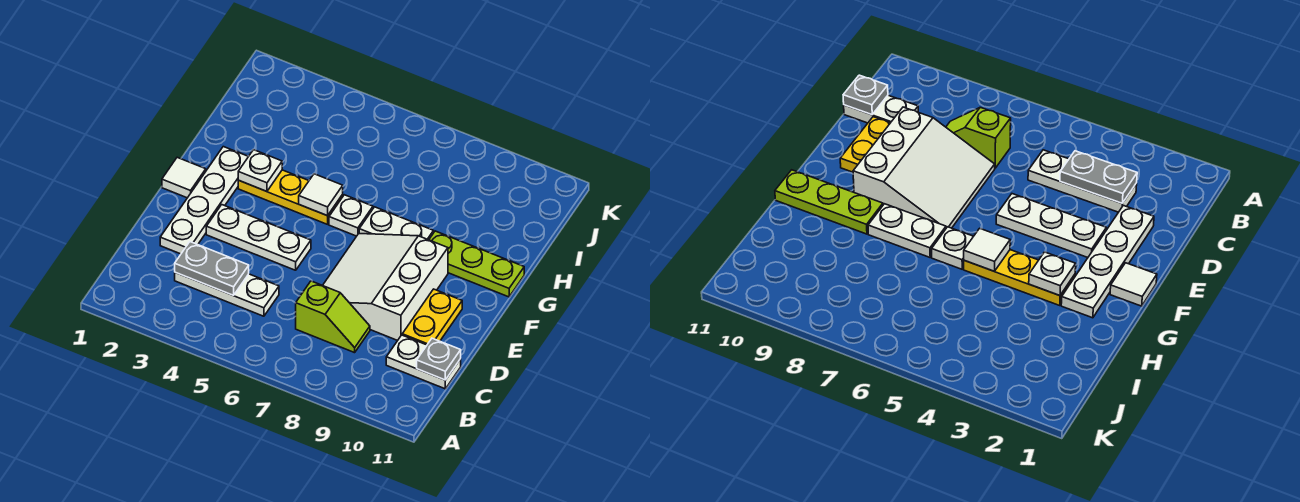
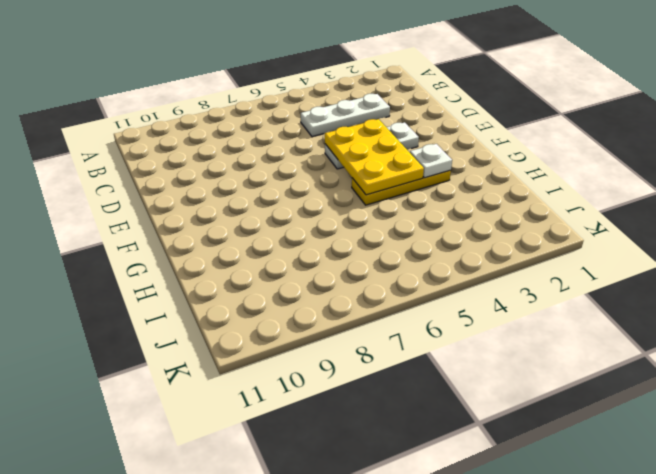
yellow 2x3 plate [325,119,424,195] -> white 1x1 tile [299,174,343,216]
none -> lime 1x2 slope [296,281,370,353]
none -> white 1x2 plate [386,335,461,389]
none -> white 1x4 plate [160,147,249,254]

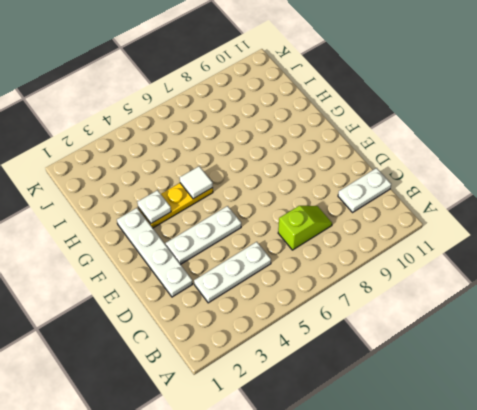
none -> white 3x3 slope [323,234,448,341]
none -> yellow 1x2 plate [402,289,462,345]
none -> white 1x1 tile [162,157,206,198]

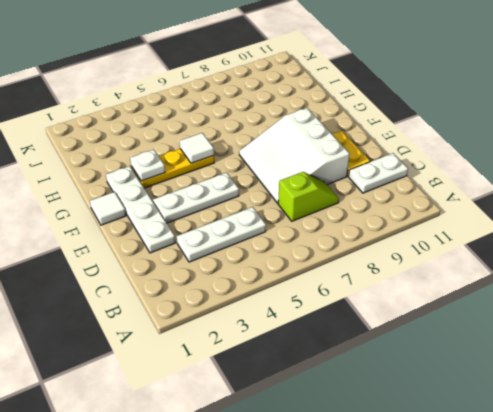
none -> white 1x1 plate [329,195,373,236]
none -> white 1x2 plate [359,207,434,240]
none -> lime 1x3 plate [429,231,524,297]

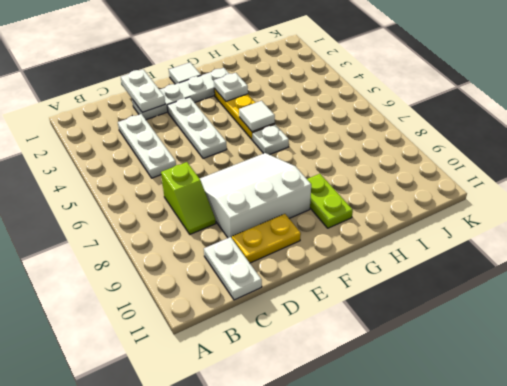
white 1x2 plate [121,69,165,112] -> white 1x2 plate moved to [359,207,434,240]
lime 1x2 plate [307,174,353,228] -> lime 1x3 plate [429,231,524,297]
none -> grey 1x2 plate [175,242,249,295]
none -> grey 1x1 plate [417,338,461,380]

